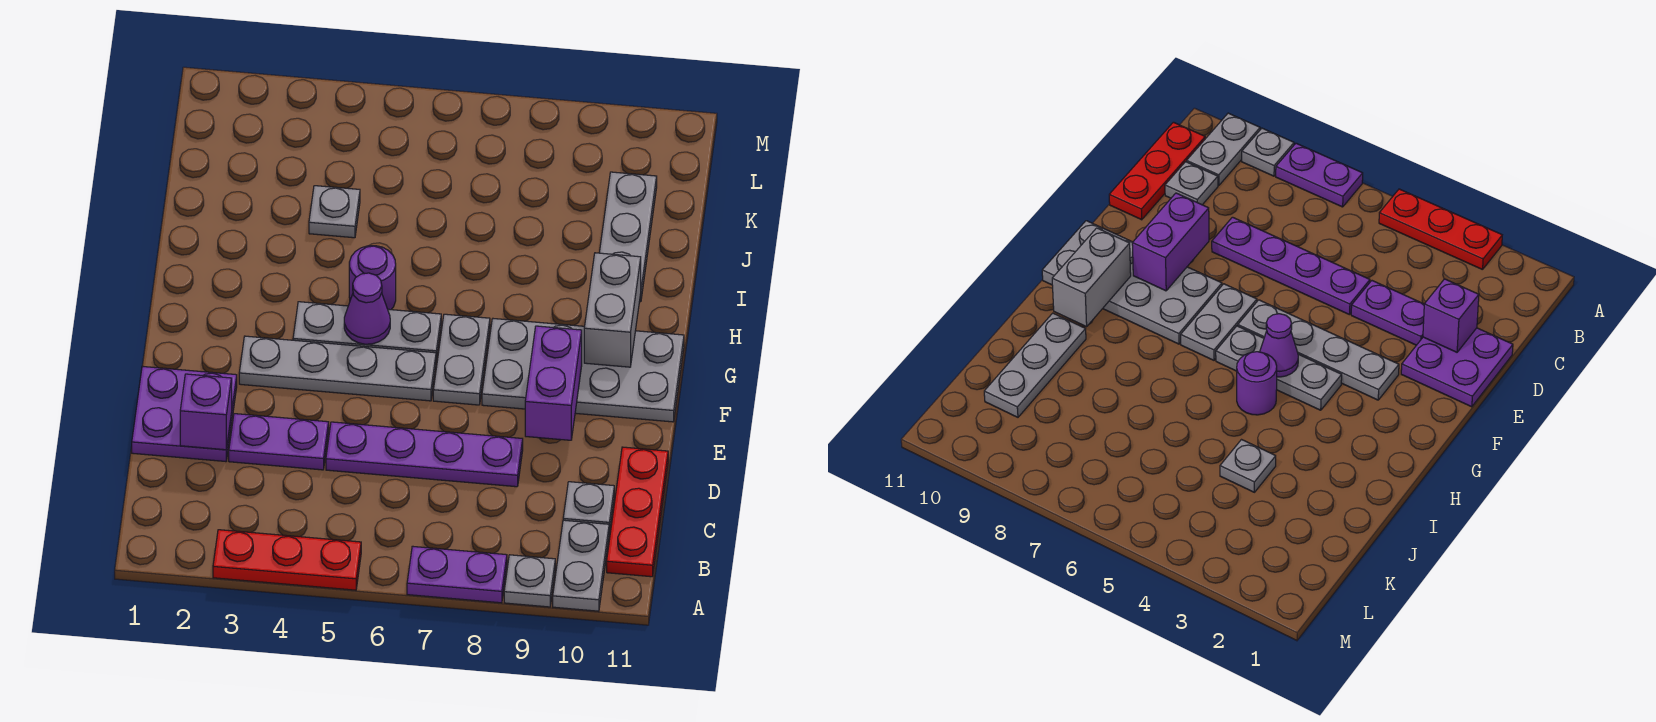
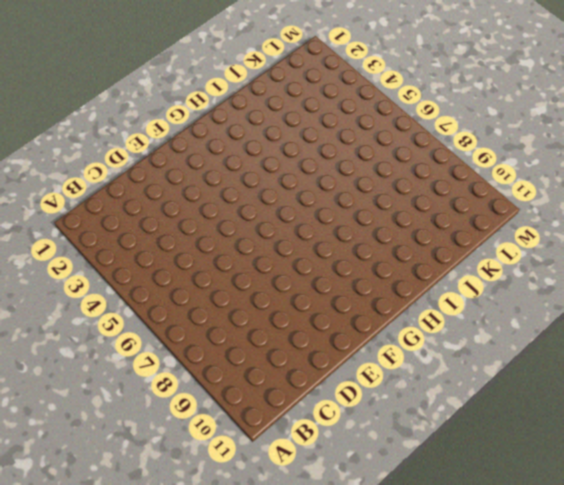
none -> red 1x3 plate [213,530,361,590]
none -> purple 1x2 plate [407,546,507,603]
none -> grey 1x1 plate [504,555,555,607]

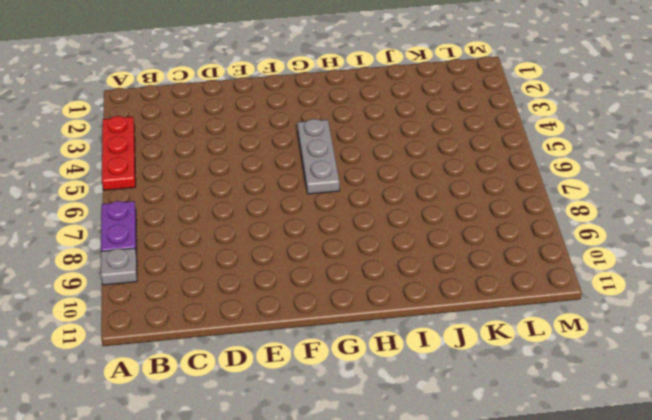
none -> grey 1x2 plate [553,520,609,611]
none -> red 1x3 plate [607,447,668,577]
none -> grey 1x1 plate [563,482,614,533]

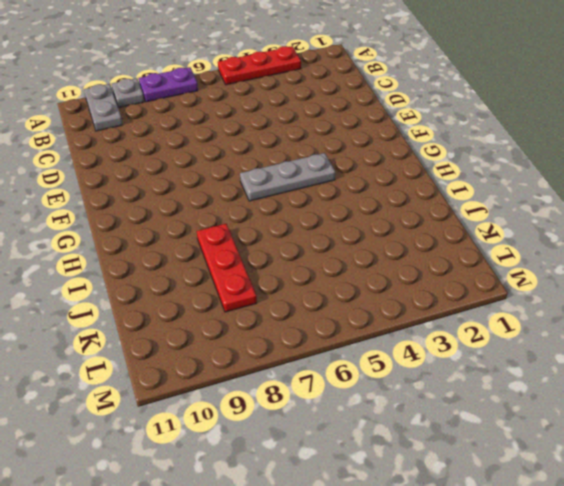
red 1x3 plate [197,224,257,312] -> red 1x3 plate moved to [607,447,668,577]
none -> grey 1x1 plate [563,482,614,533]
none -> purple 2x2 plate [132,366,237,462]
none -> purple 1x2 plate [229,414,329,470]

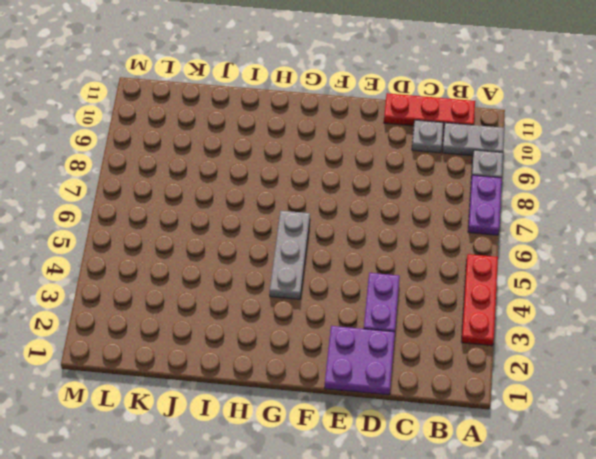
none -> purple 1x4 plate [326,422,523,487]
none -> grey 1x4 plate [239,336,436,401]
none -> grey 1x2 plate [433,314,490,405]

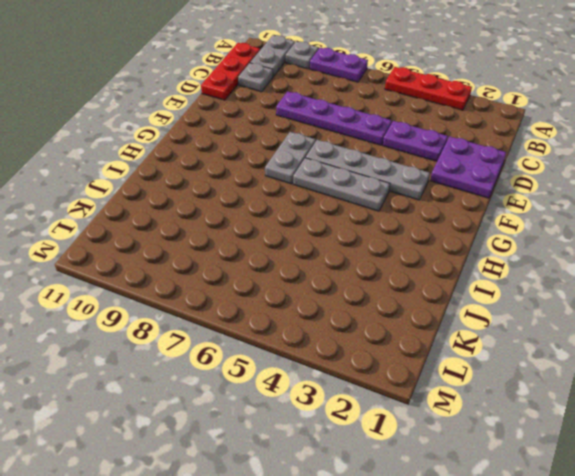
none -> grey 2x4 plate [482,319,684,422]
none -> purple 1x1 round brick [349,246,396,310]
none -> grey 1x3 plate [599,172,657,302]

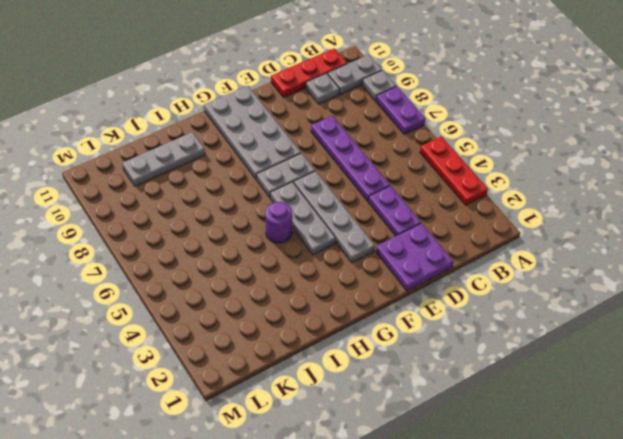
none -> grey 1x1 plate [309,186,360,238]
none -> purple 1x1 brick [180,374,232,450]
none -> purple 1x2 brick [525,326,582,440]

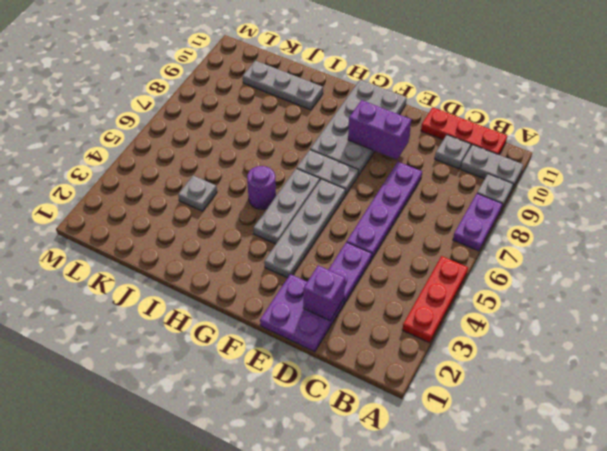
none -> purple 1x1 cone [344,273,390,344]
none -> grey 1x2 brick [584,253,641,367]

